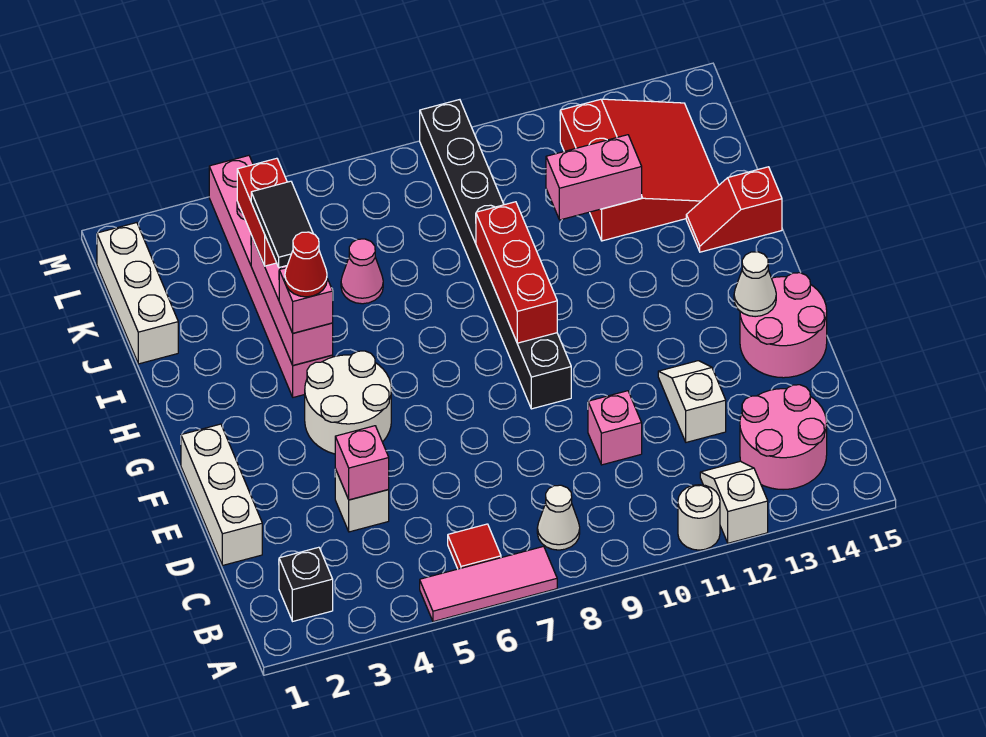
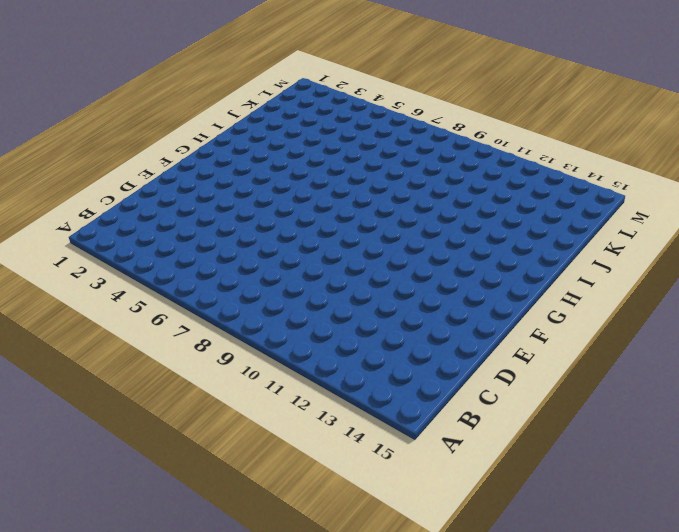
none -> pink 1x3 tile [420,546,557,622]
none -> white 1x1 round brick [678,485,720,550]
none -> white 1x2 slope [700,461,768,543]

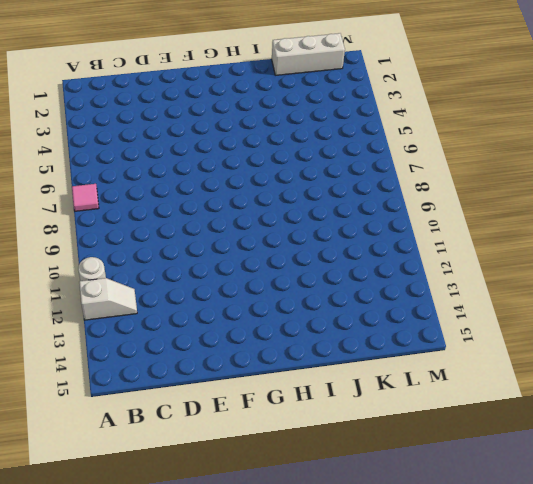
pink 1x1 tile [72,184,99,211] -> pink 1x3 tile [420,546,557,622]
none -> black 1x1 brick [279,547,333,621]
none -> red 1x1 tile [448,524,501,569]
none -> white 1x1 cone [537,485,580,550]

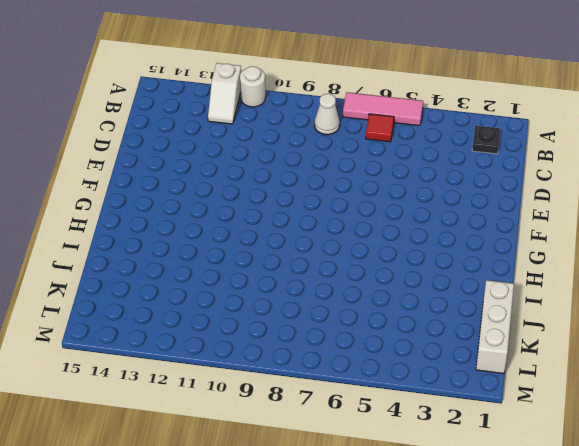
black 1x1 plate [472,126,500,154] -> black 1x1 brick [279,547,333,621]
none -> pink 2x2 round brick [740,385,827,490]
none -> white 1x3 brick [181,424,262,566]
none -> white 1x1 brick [335,469,389,532]

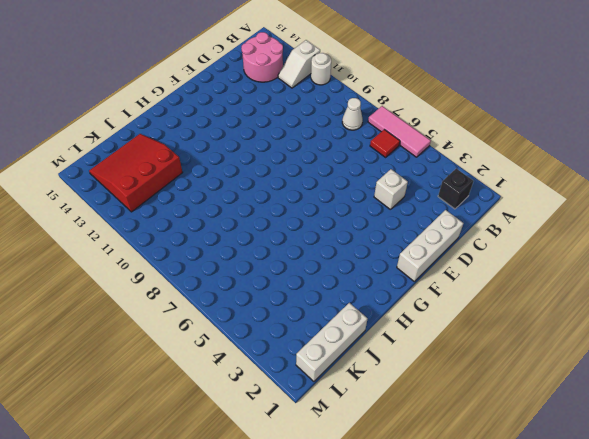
none -> pink 1x1 brick [588,391,642,465]
none -> white 1x2 slope [658,361,726,442]
none -> pink 2x2 round brick [740,273,827,378]

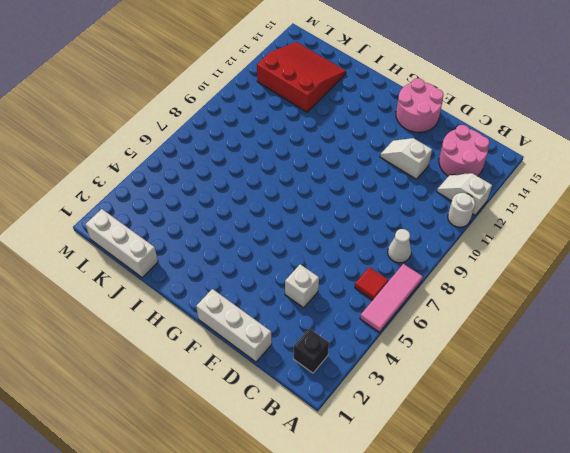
none -> pink 1x1 brick [588,391,642,465]
none -> white 2x2 round brick [305,351,391,454]
none -> black 1x8 brick [420,100,571,409]

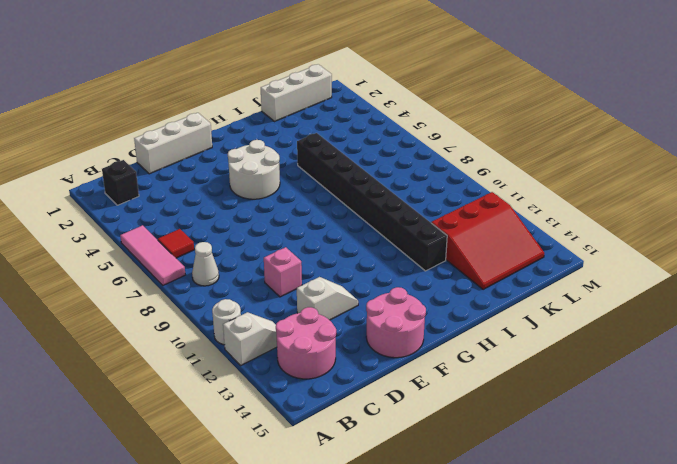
black 1x8 brick [297,133,447,271] -> black 1x8 brick turned to [420,100,571,409]
none -> white 1x1 brick [335,469,389,532]
none -> pink 1x6 brick [209,156,333,397]
none -> red 1x2 slope [686,167,782,252]

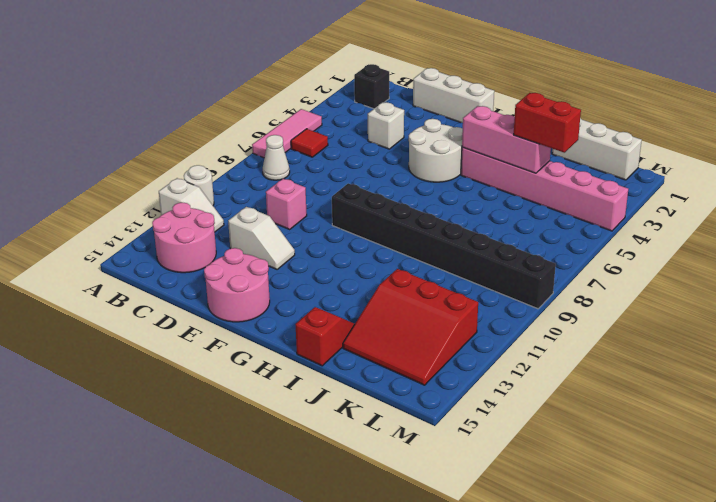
none -> pink 1x1 cone [341,239,383,304]
none -> pink 1x1 brick [335,426,389,500]
none -> white 1x1 cone [734,252,776,317]

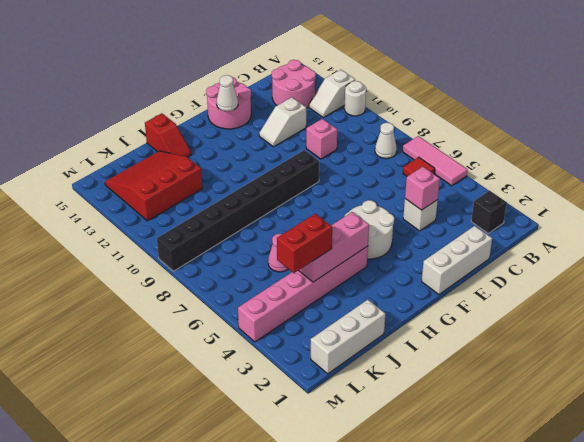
none -> red 1x3 brick [476,202,557,343]
none -> pink 1x2 brick [546,135,642,220]
none -> pink 1x1 brick [279,268,333,333]

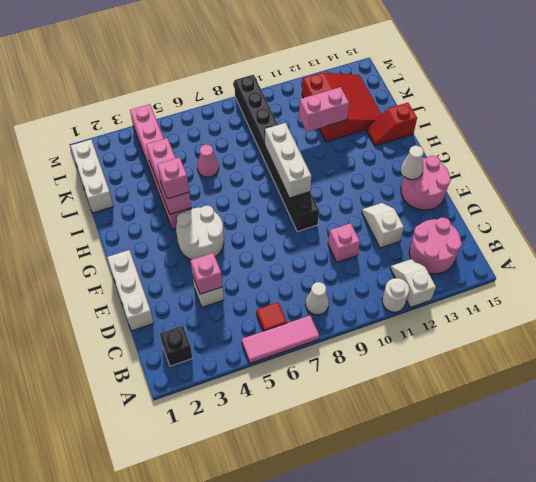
white 1x3 brick [265,123,311,198] -> red 1x3 brick [476,202,557,343]
none -> red 1x2 brick [237,158,287,266]
none -> red 1x1 cone [285,232,327,297]
none -> black 1x2 tile [251,181,313,267]

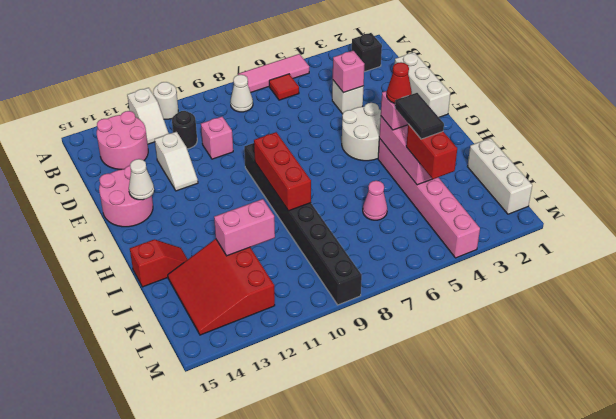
black 1x1 round brick [172,111,197,149] -> none

